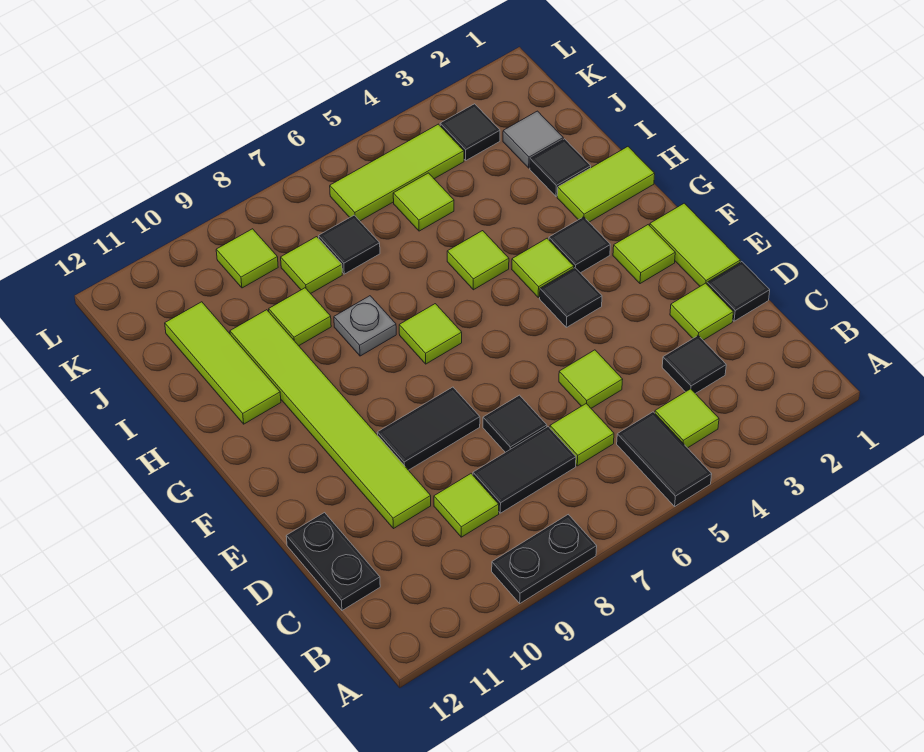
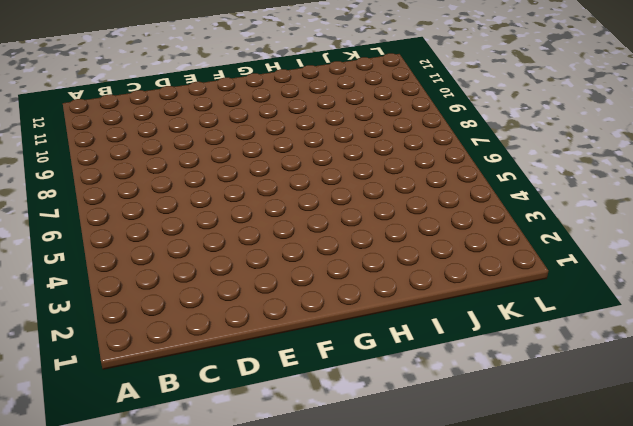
none -> black 1x2 tile [617,412,712,506]
none -> black 1x2 plate [492,515,597,603]
none -> lime 1x1 tile [655,389,719,448]
none -> black 1x1 tile [662,336,726,394]

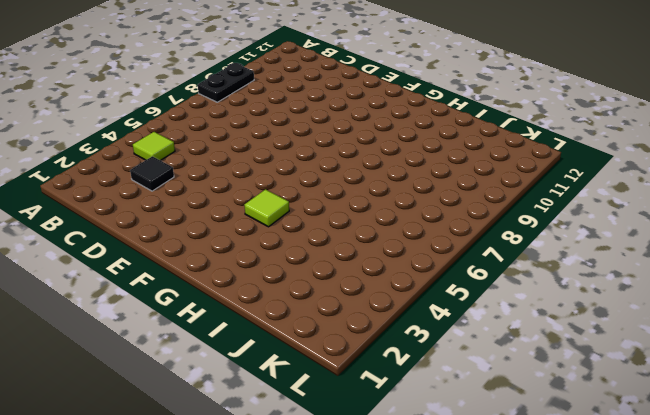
none -> black 1x2 tile [617,412,712,506]
none -> lime 1x1 tile [550,404,614,466]
none -> black 1x2 tile [473,427,576,513]
none -> lime 1x1 tile [434,474,499,537]

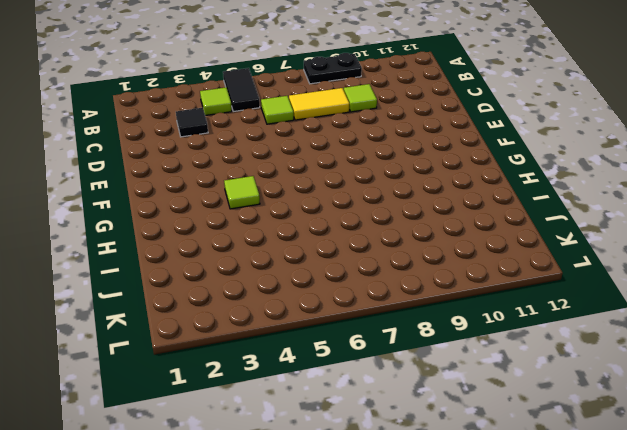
yellow 1x2 tile [289,88,350,120] -> black 1x2 tile [473,427,576,513]
none -> black 1x2 plate [286,513,380,610]
none -> black 1x1 tile [707,262,770,321]
none -> lime 1x1 tile [670,283,733,340]
none -> lime 1x1 tile [559,350,623,408]

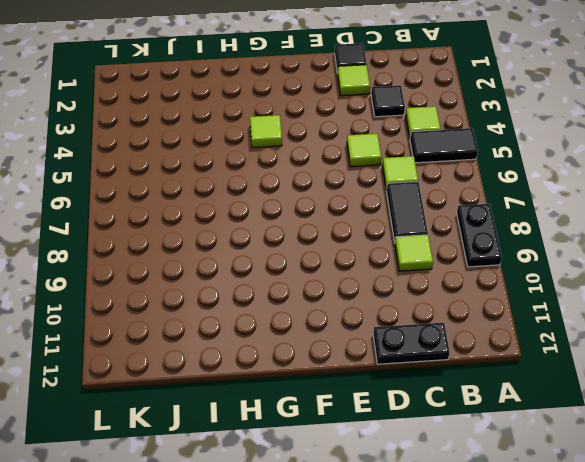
none -> black 1x1 tile [483,395,547,452]
none -> lime 1x6 tile [230,310,431,529]
none -> lime 1x2 tile [650,203,740,286]
none -> black 1x2 tile [377,387,480,470]

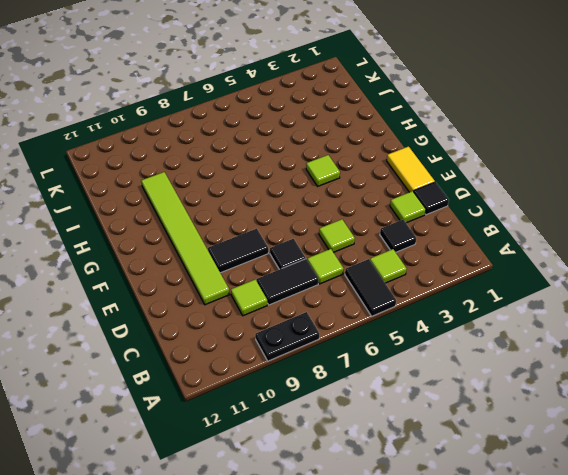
yellow 1x2 tile [387,147,435,192] -> lime 1x2 tile [650,203,740,286]
none -> black 1x2 plate [286,513,380,610]
none -> lime 1x1 tile [613,225,675,284]
none -> black 1x1 tile [540,268,602,327]
none -> black 1x1 tile [549,217,610,273]

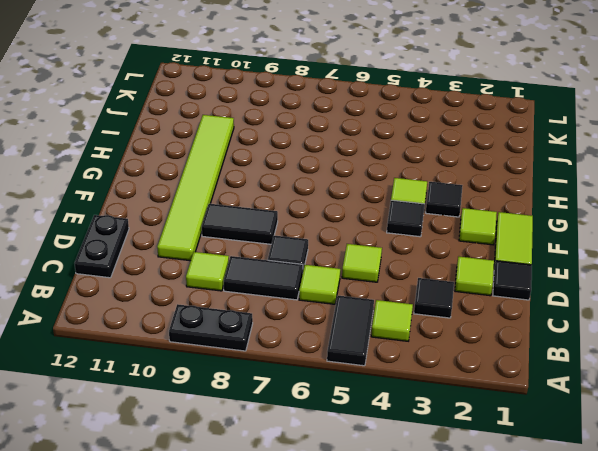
none -> lime 1x1 tile [399,304,462,364]
none -> lime 1x2 tile [557,147,655,222]
none -> lime 1x1 tile [447,231,509,290]
none -> grey 1x1 plate [334,296,396,356]

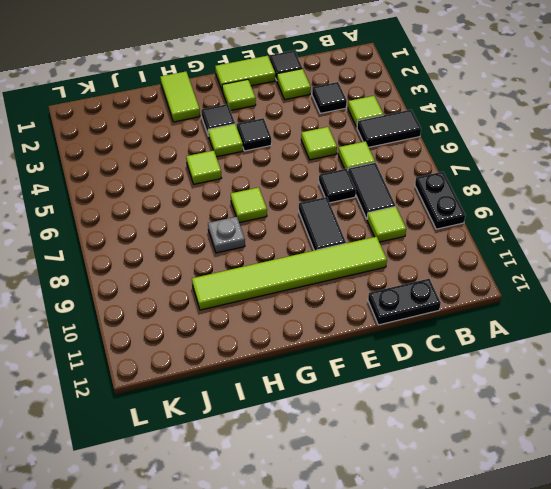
none -> lime 1x3 tile [165,302,281,424]
none -> black 1x1 tile [530,139,591,196]
none -> lime 1x1 tile [269,288,331,346]
none -> grey 1x1 tile [503,111,563,168]

